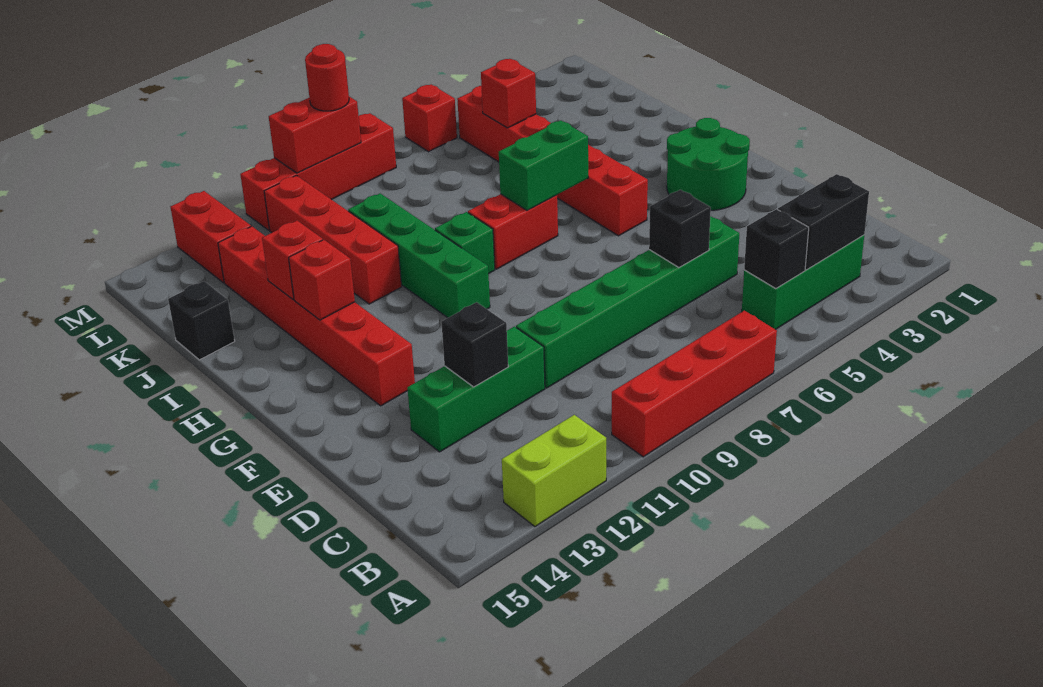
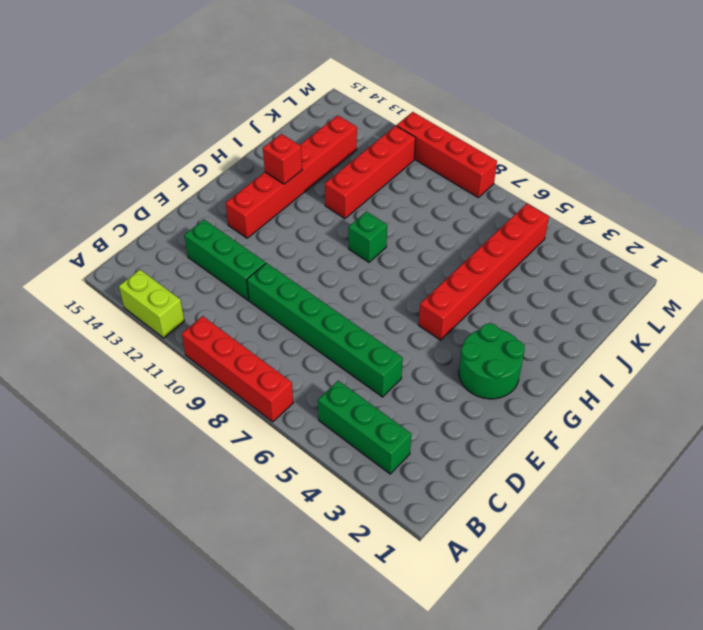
none -> green 1x4 brick [348,194,490,318]
none -> red 1x2 brick [468,194,558,269]
none -> black 1x1 brick [168,281,235,360]

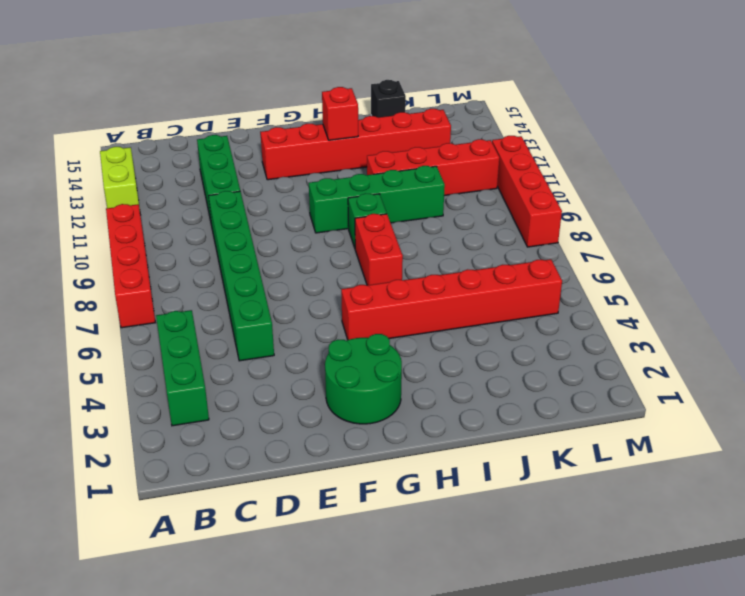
none -> red 1x2 brick [171,191,251,283]
none -> red 1x1 brick [402,84,457,152]
none -> black 1x2 brick [778,174,869,270]

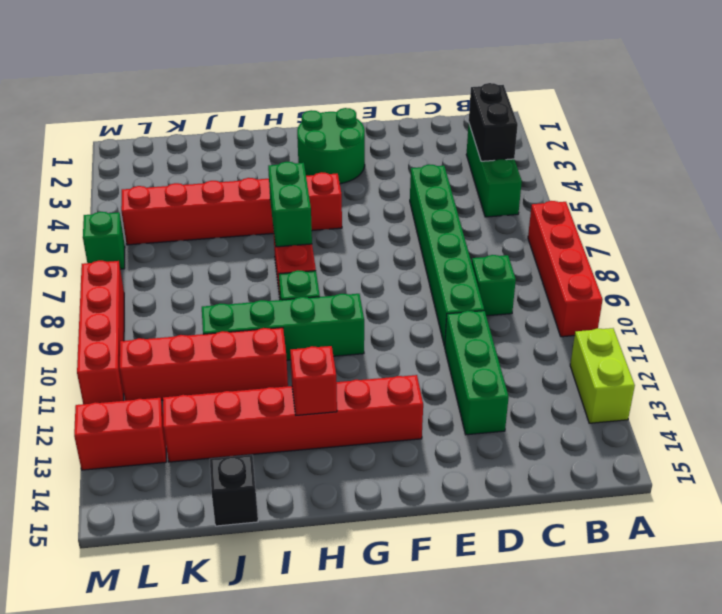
green 1x1 brick [472,255,516,316] -> none
green 1x1 brick [83,212,125,269] -> red 1x1 brick [402,84,457,152]
none -> black 1x1 brick [744,209,809,289]
none -> black 1x1 brick [649,190,711,268]
none -> black 1x1 brick [441,302,508,387]

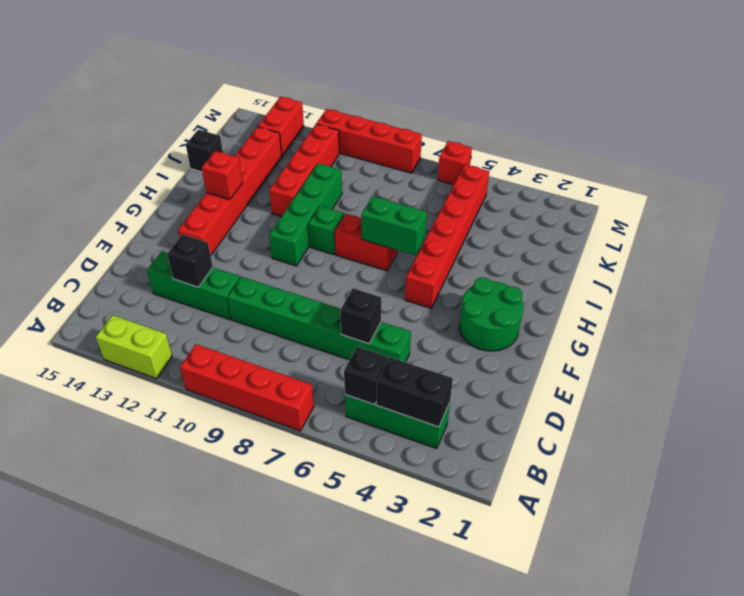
none -> red 1x1 brick [262,221,323,299]
none -> red 1x1 brick [481,59,536,128]
none -> red 1x2 brick [269,97,361,173]

